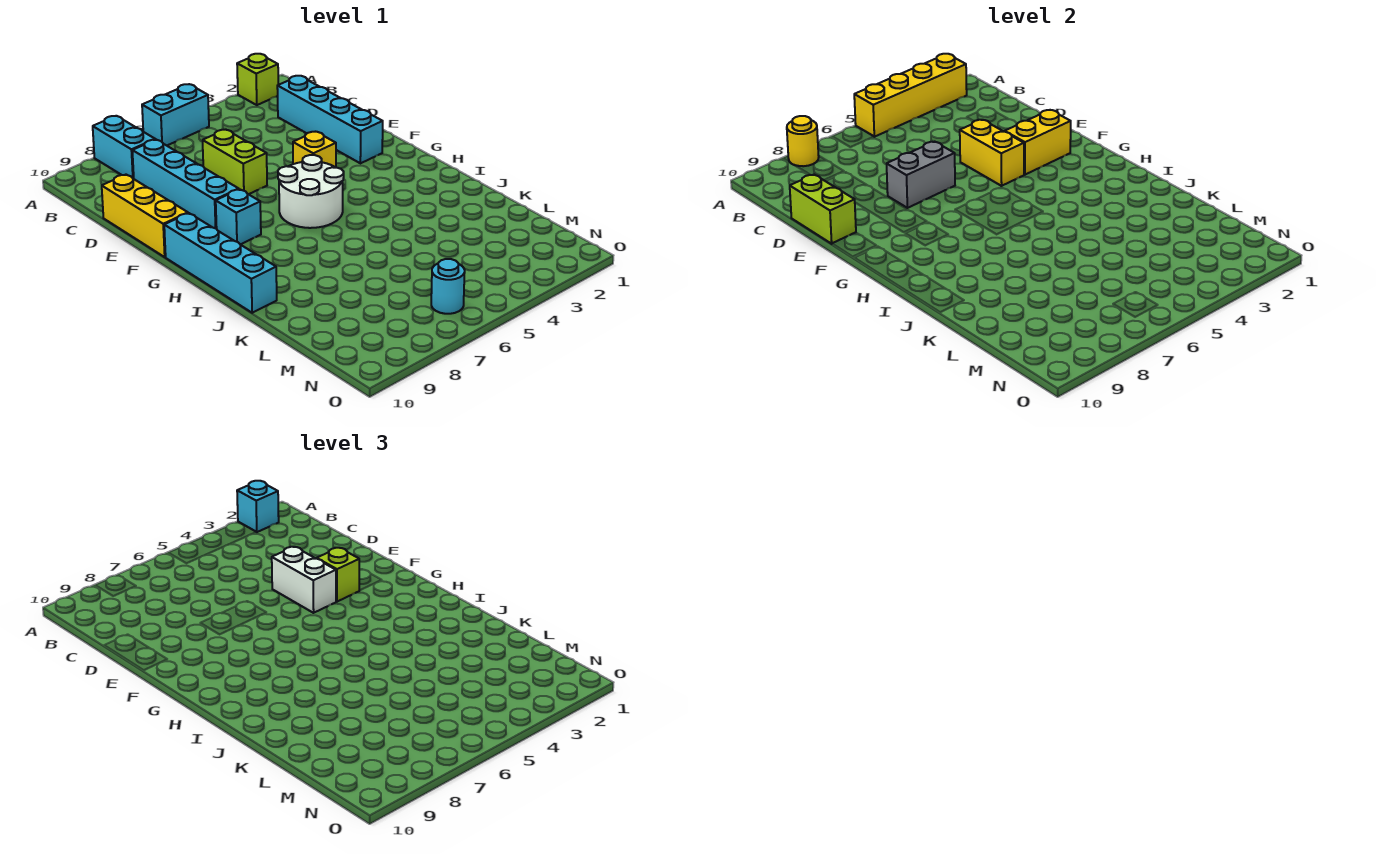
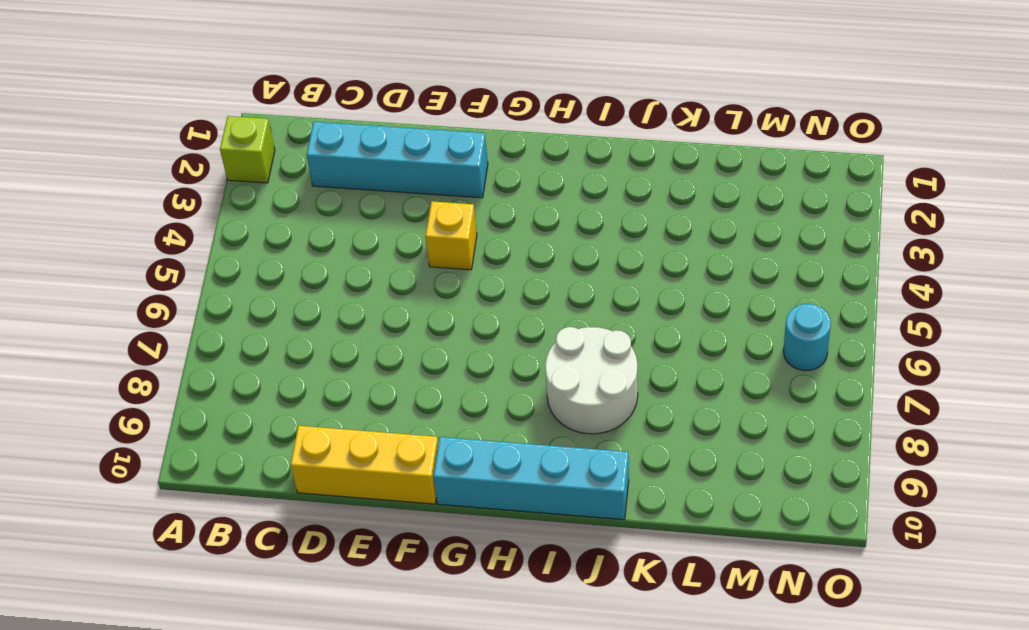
white 2x2 round brick [545,327,638,434] -> white 2x2 round brick moved to [278,155,344,228]
none -> cyan 1x2 brick [142,84,209,146]
none -> cyan 1x2 brick [93,116,155,179]
none -> cyan 1x4 brick [132,140,239,229]

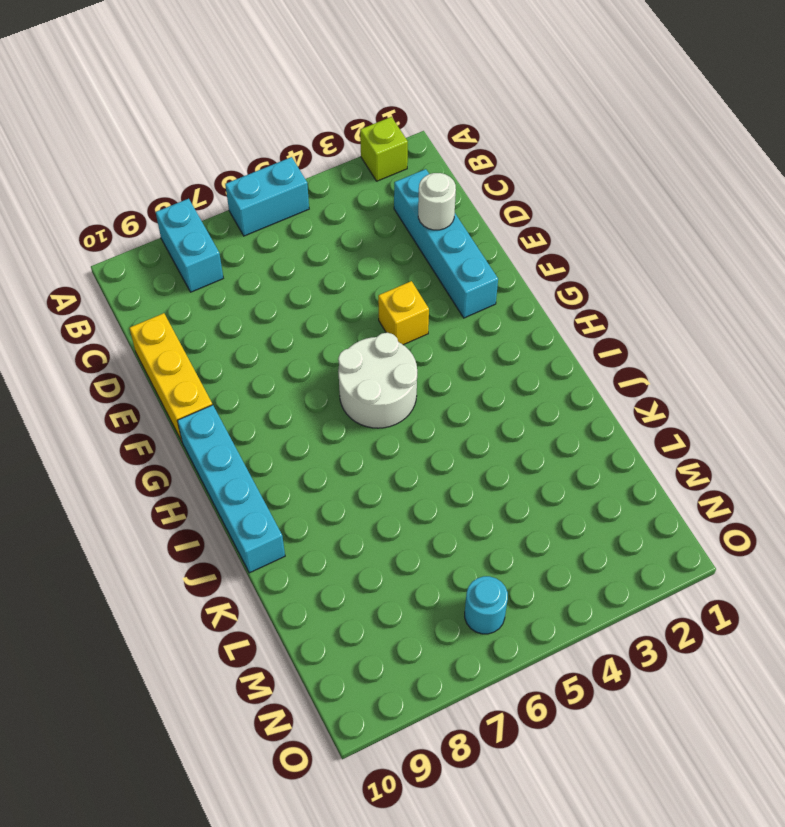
white 1x1 round brick [418,173,456,230] -> none
none -> cyan 1x4 brick [132,140,239,229]
none -> lime 1x2 brick [203,130,267,194]
none -> cyan 1x1 brick [216,189,261,244]

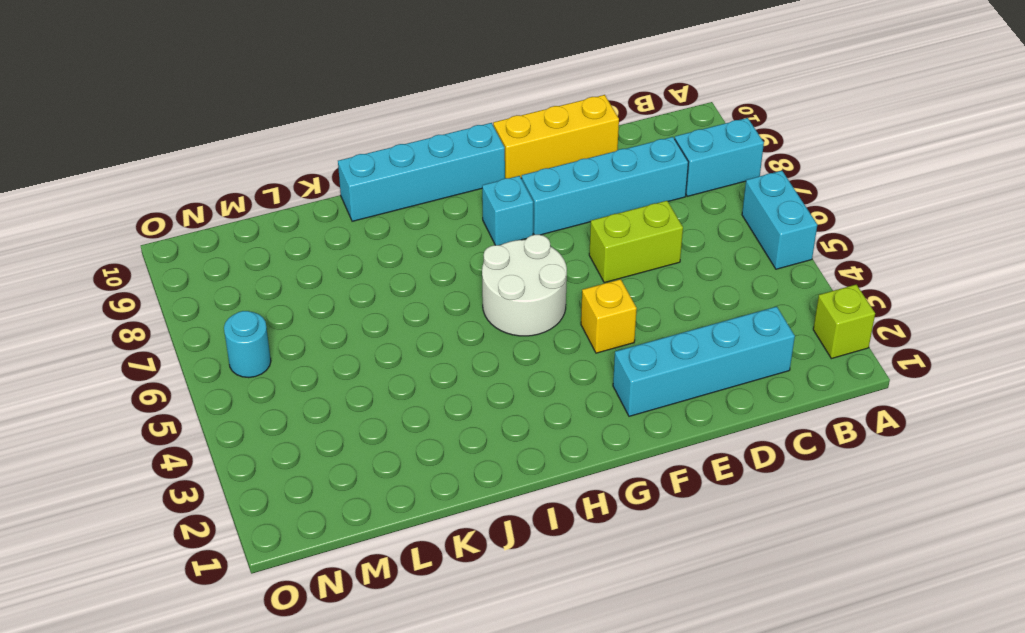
none -> yellow 1x4 brick [854,54,967,137]
none -> yellow 1x1 round brick [787,116,819,166]
none -> lime 1x2 brick [790,175,856,244]

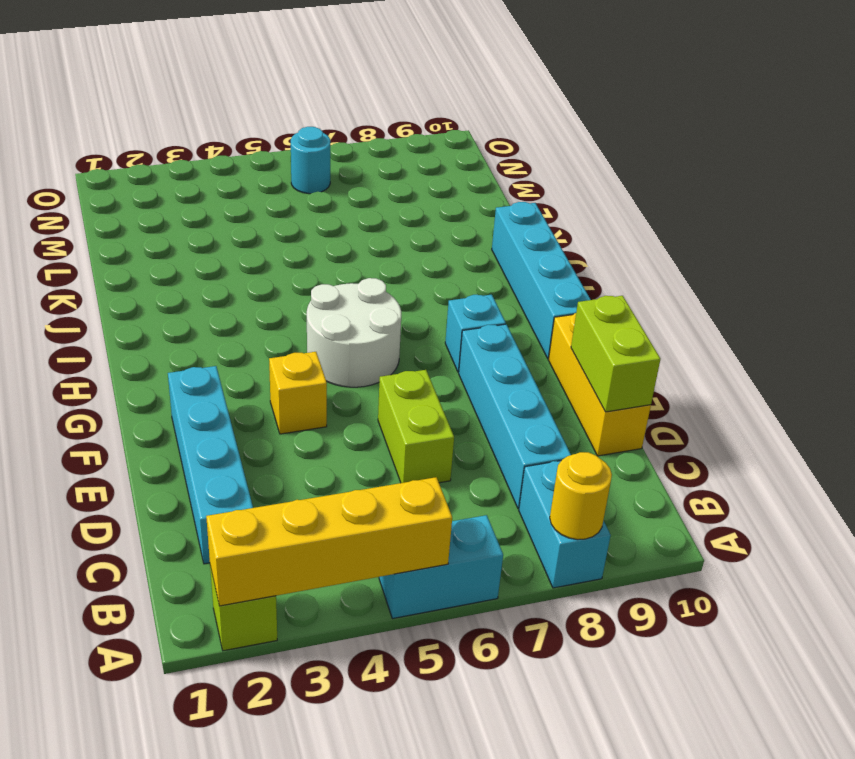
none -> yellow 1x2 brick [960,120,1024,186]
none -> grey 1x2 brick [887,142,955,208]
none -> yellow 1x2 brick [1005,110,1071,175]

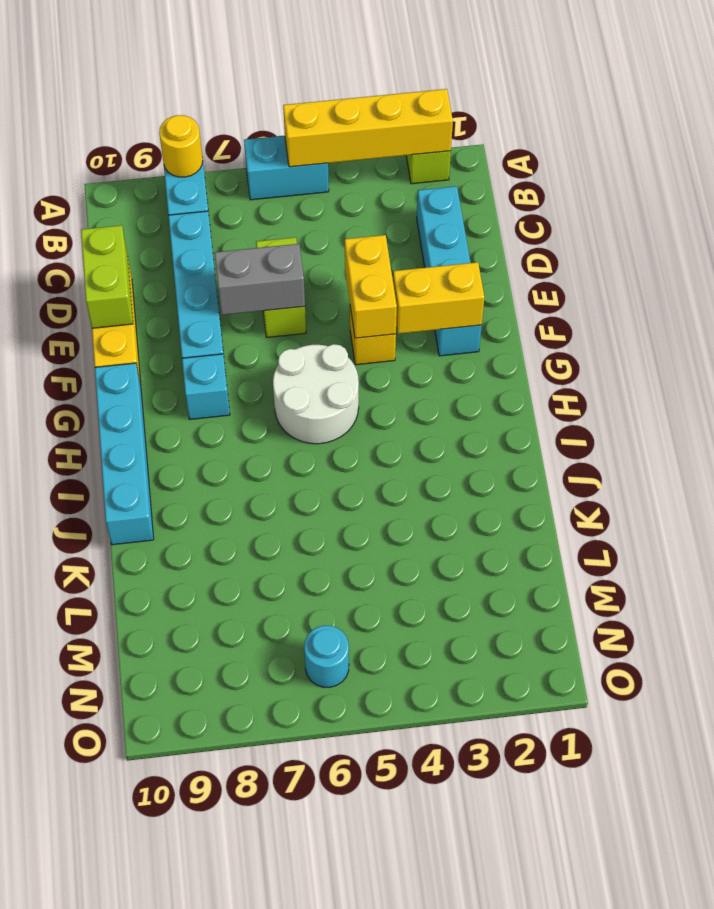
none -> cyan 1x1 brick [237,481,279,532]
none -> white 1x2 brick [272,547,336,613]
none -> lime 1x1 brick [317,548,360,602]

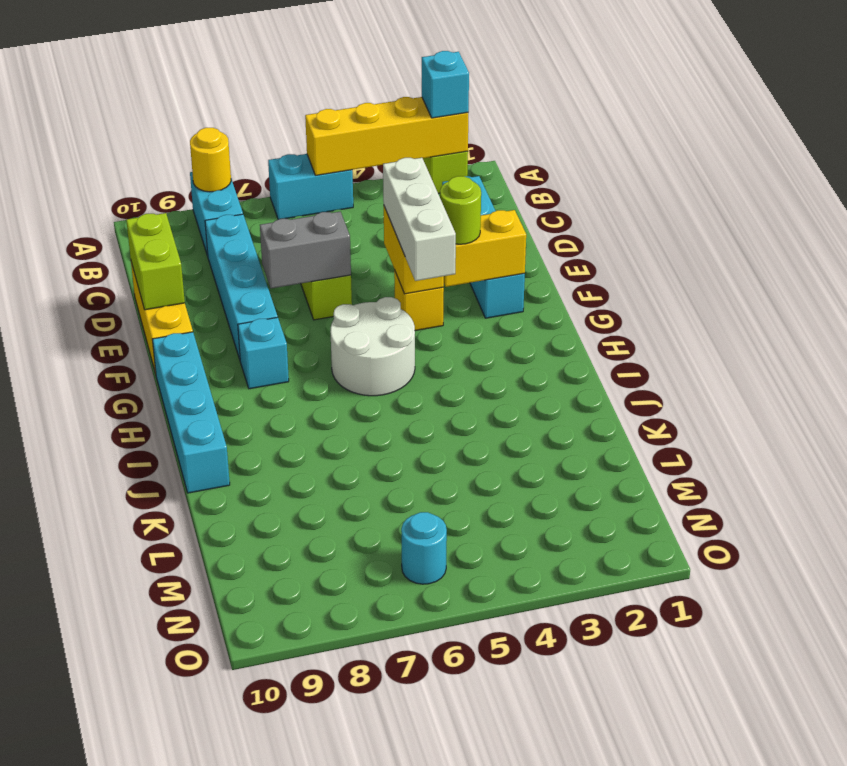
white 1x3 brick [383,158,456,281] -> white 1x2 brick [272,547,336,613]
lime 1x1 round brick [440,176,481,244] -> lime 1x1 brick [317,548,360,602]

